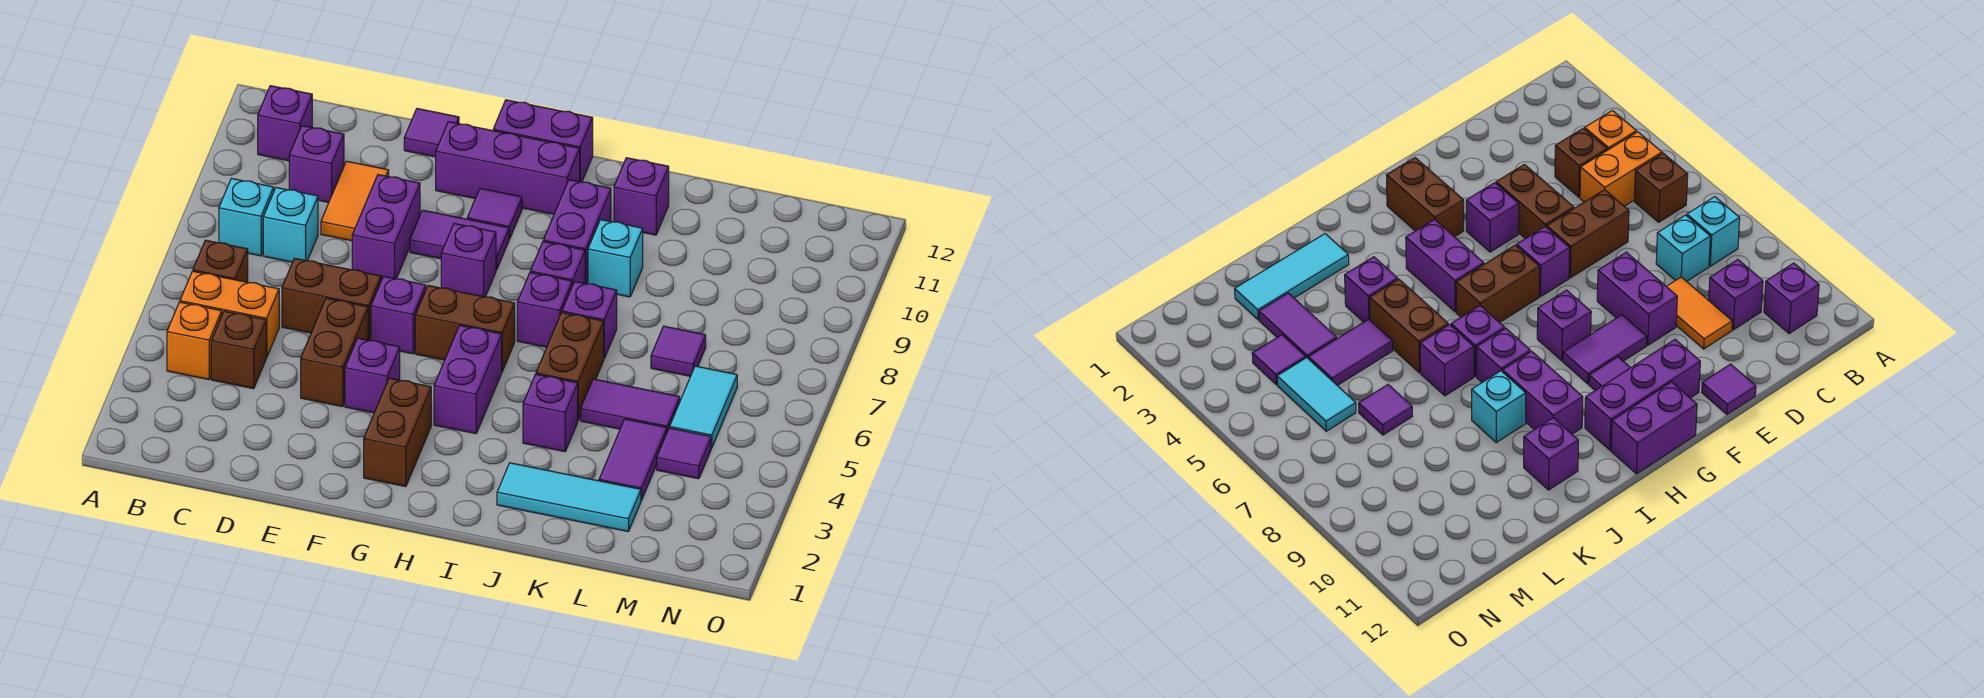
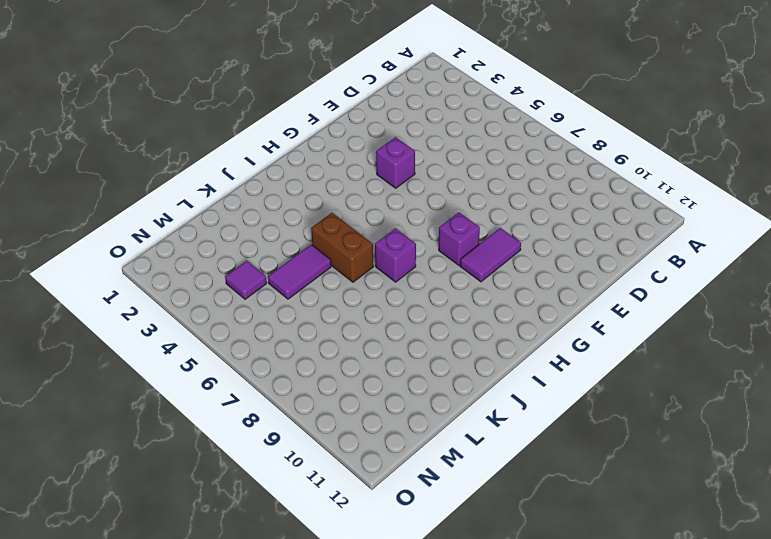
none -> orange 1x1 brick [167,302,222,380]
none -> orange 1x2 brick [180,271,279,358]
none -> brown 1x1 brick [193,240,248,282]
none -> cyan 1x1 brick [219,178,274,256]

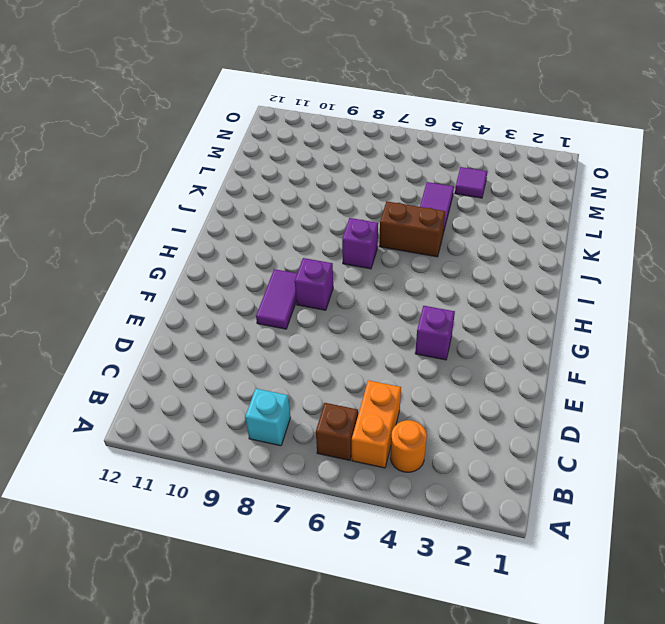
orange 1x1 round brick [390,420,427,472] -> orange 1x1 brick [167,302,222,380]
none -> purple 1x1 brick [258,86,312,161]
none -> brown 1x1 brick [211,311,266,389]
none -> cyan 1x1 brick [263,188,318,262]
none -> purple 1x1 brick [289,126,344,202]

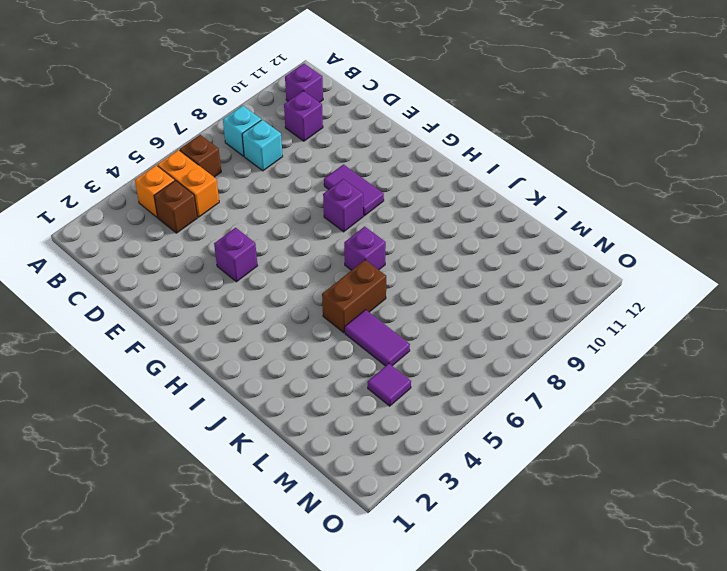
none -> brown 1x2 brick [282,258,381,341]
none -> orange 1x2 tile [321,161,389,241]
none -> brown 1x2 brick [301,298,368,407]
none -> purple 1x2 brick [352,175,420,280]

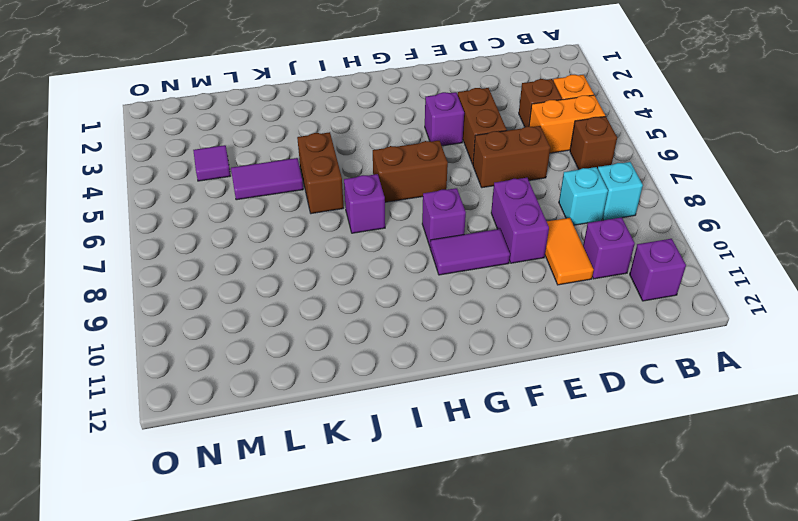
none -> purple 1x1 tile [404,109,459,157]
none -> purple 1x1 brick [371,276,426,354]
none -> purple 1x3 brick [436,122,580,214]
none -> brown 1x2 brick [364,378,431,487]

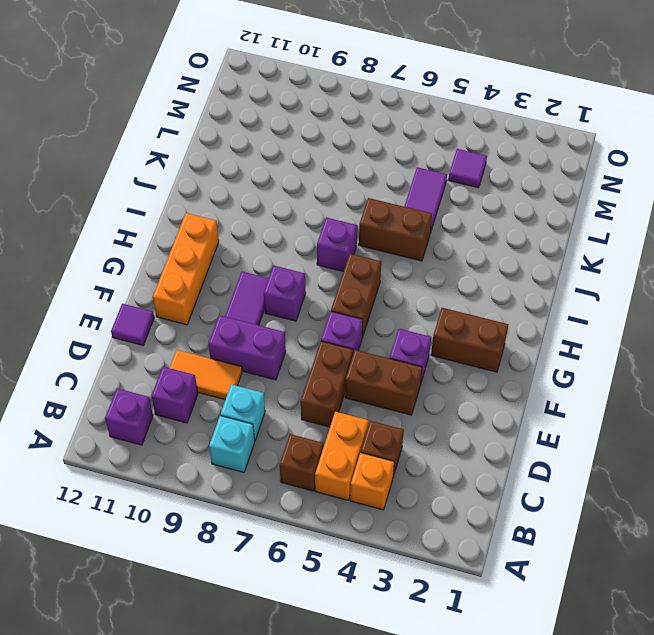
orange 1x3 brick [153,213,219,325] -> purple 1x3 brick [436,122,580,214]
none -> purple 1x1 tile [467,188,522,239]
none -> purple 1x2 brick [493,100,593,182]
none -> purple 1x2 brick [434,325,502,434]
none -> purple 1x1 brick [530,242,585,285]

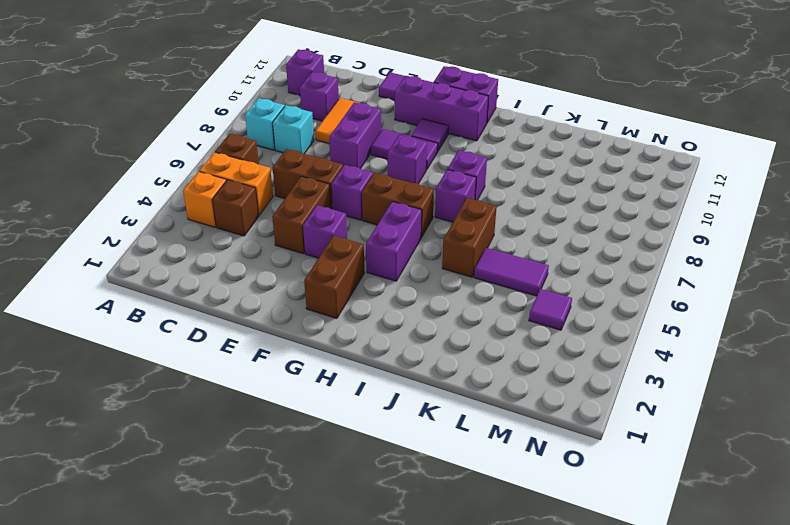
none -> purple 1x2 brick [543,180,611,284]
none -> cyan 1x3 tile [497,463,641,531]
none -> purple 1x1 brick [523,374,578,452]
none -> purple 1x1 brick [562,281,617,358]

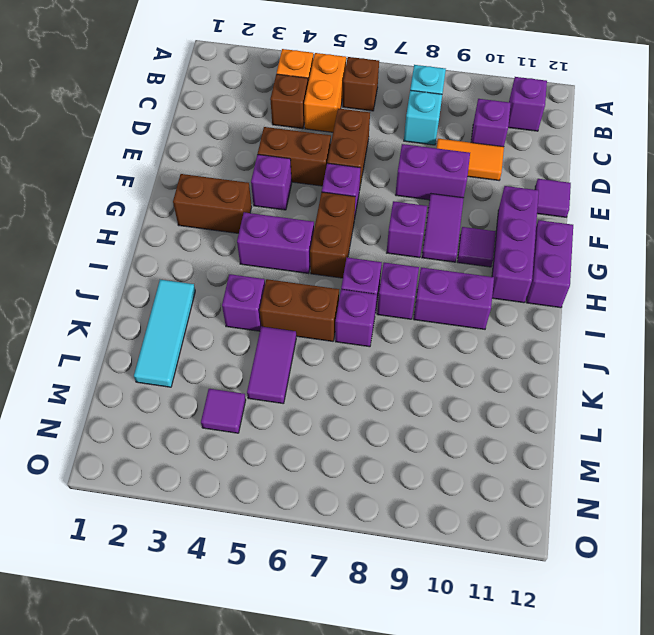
none -> cyan 1x1 brick [588,220,643,297]
none -> purple 1x1 brick [614,158,669,235]
none -> purple 1x2 tile [599,419,667,500]
none -> purple 1x1 tile [651,326,706,376]

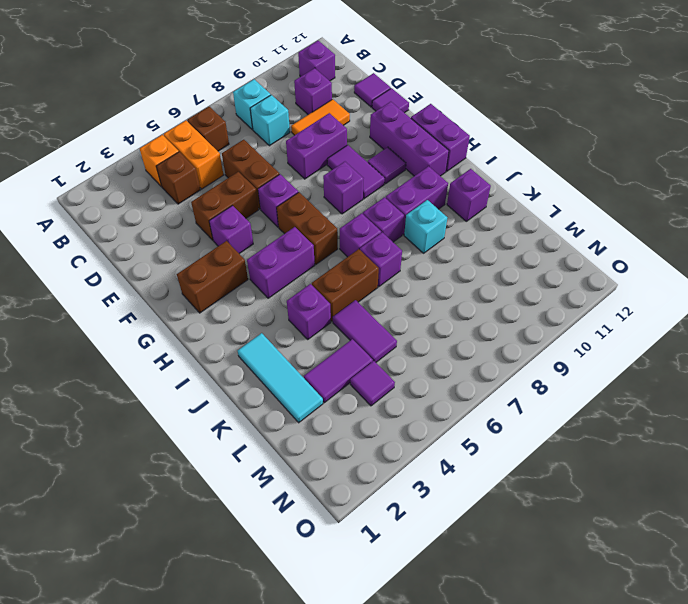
purple 1x1 tile [354,73,391,107] -> purple 1x1 tile moved to [651,326,706,376]
none -> cyan 1x2 tile [670,366,737,448]

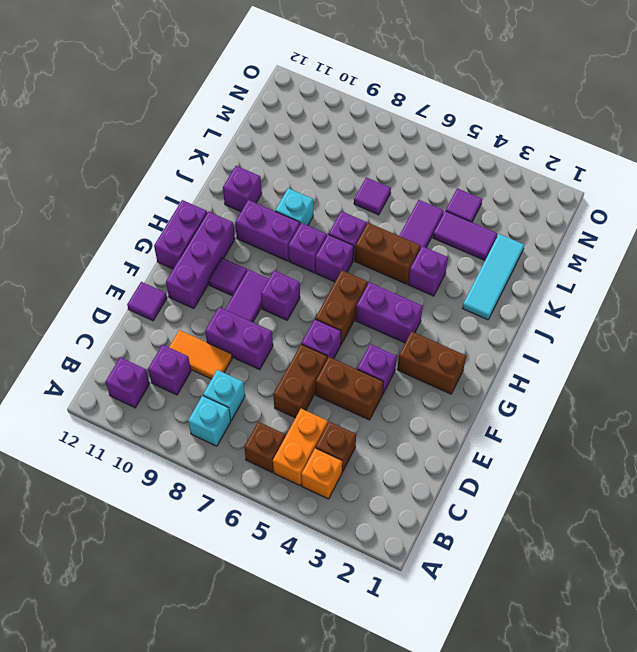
none -> cyan 1x2 tile [670,366,737,448]

